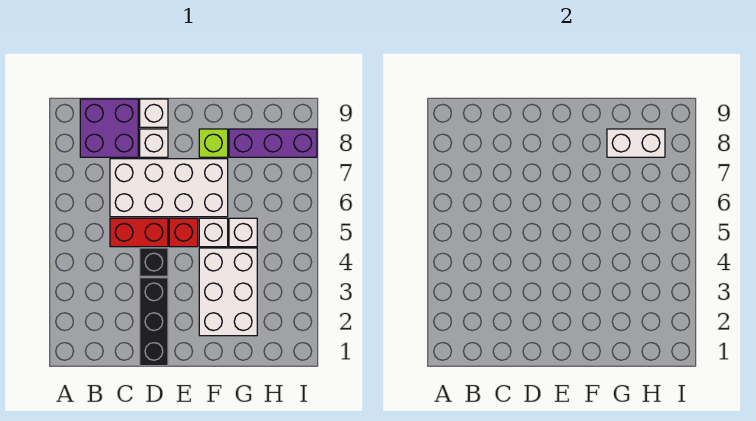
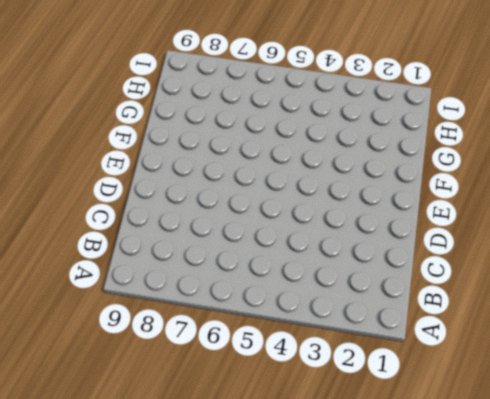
none -> purple 2x2 brick [80,99,138,157]
none -> red 1x2 brick [110,218,168,247]
none -> white 2x4 brick [110,159,228,217]

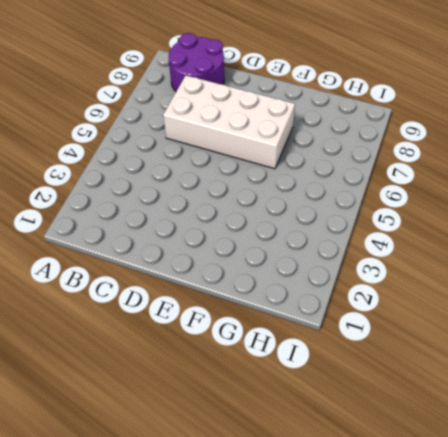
purple 2x2 round brick [169,33,224,91] -> purple 2x2 brick [80,99,138,157]
none -> red 1x2 brick [110,218,168,247]
none -> black 1x3 brick [140,278,168,366]
none -> black 1x1 brick [140,248,168,276]

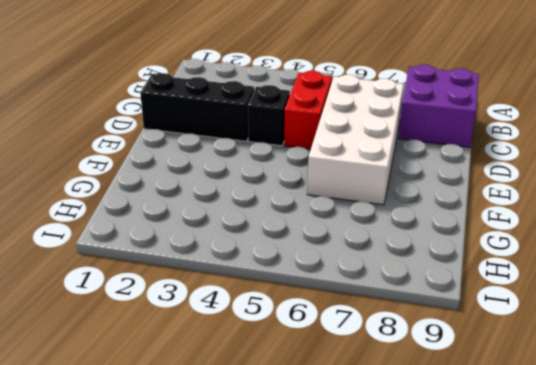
none -> white 1x1 brick [140,129,168,157]
none -> white 1x1 brick [140,99,168,127]
none -> red 1x1 brick [169,218,198,247]

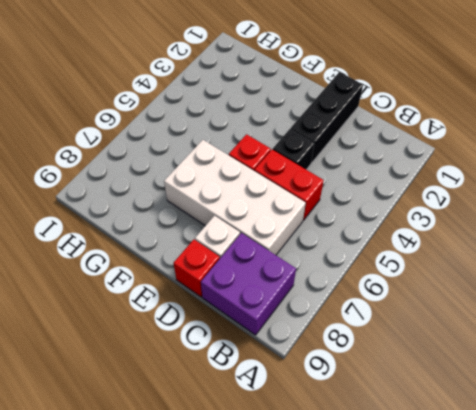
red 1x1 brick [173,240,220,297] -> white 1x1 brick [140,99,168,127]
none -> white 2x3 brick [199,248,257,336]
none -> white 1x1 brick [199,218,228,247]
none -> lime 1x1 brick [199,129,228,157]

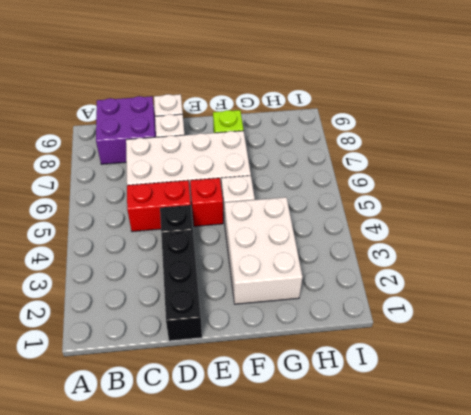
none -> white 1x1 brick [229,218,257,247]
none -> purple 1x3 brick [229,129,317,157]
none -> white 1x2 brick [607,129,665,157]

